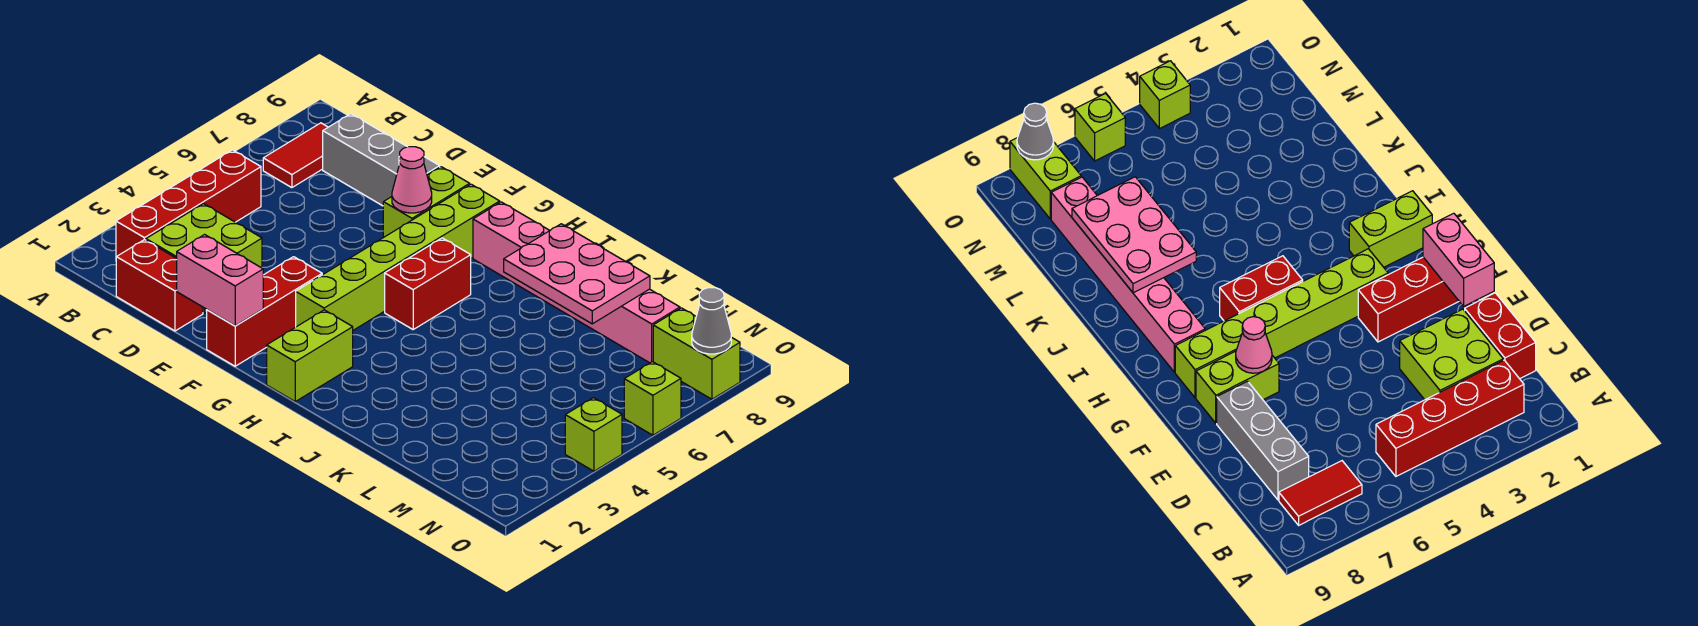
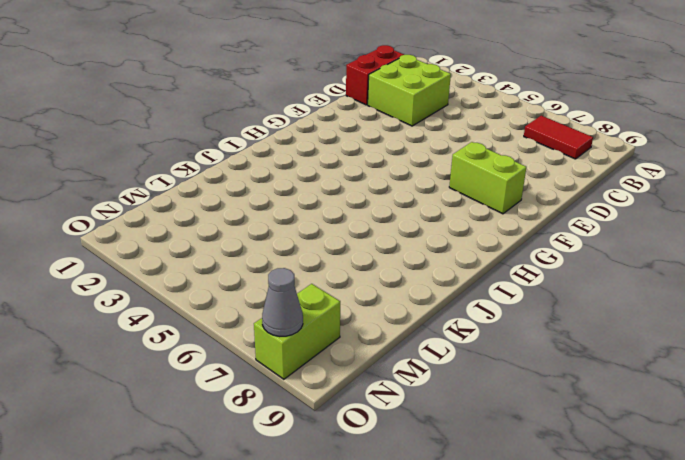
none -> red 1x4 brick [116,150,261,257]
none -> grey 1x3 brick [323,114,440,206]
none -> red 1x3 brick [207,257,322,366]

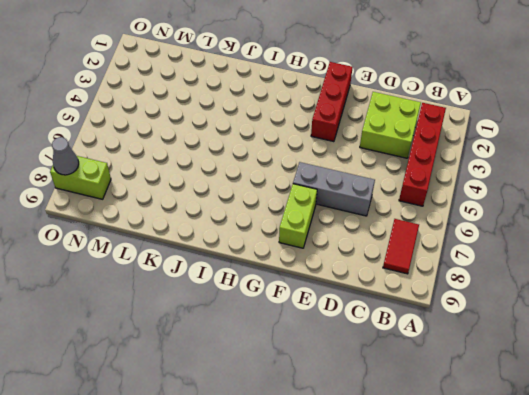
grey 1x3 brick [293,162,375,216] -> grey 1x3 brick moved to [323,114,440,206]
none -> red 1x2 brick [116,240,203,331]
none -> lime 1x6 brick [296,184,500,330]
none -> lime 1x2 brick [267,310,353,401]

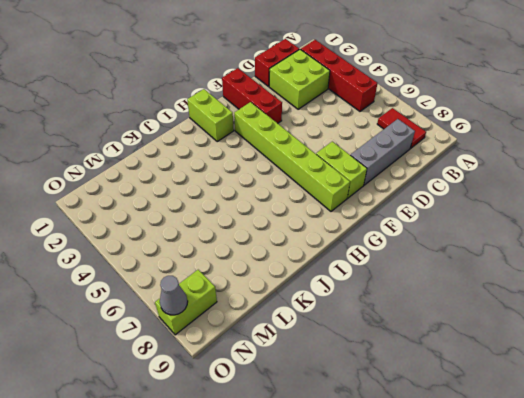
none -> red 1x2 brick [385,238,471,329]
none -> pink 1x6 brick [473,202,680,363]
none -> lime 1x1 brick [565,398,622,471]

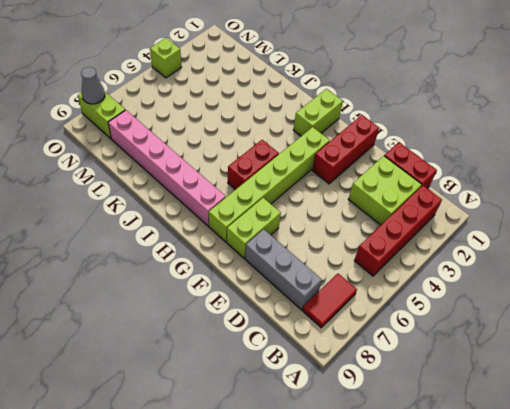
none -> lime 1x1 brick [624,362,681,435]
none -> pink 1x2 brick [177,235,263,326]
none -> pink 1x1 cone [392,147,432,213]

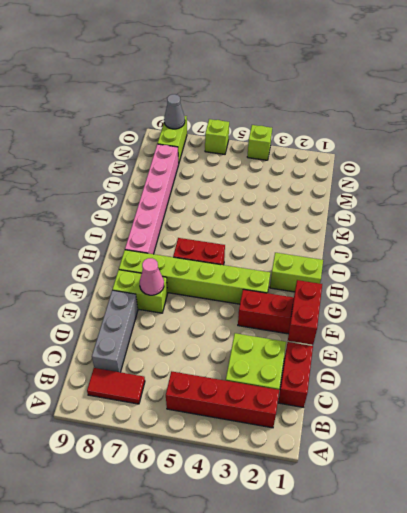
red 1x2 brick [288,280,322,345] -> pink 1x2 brick [177,235,263,326]
none -> pink 2x3 plate [504,224,650,324]

